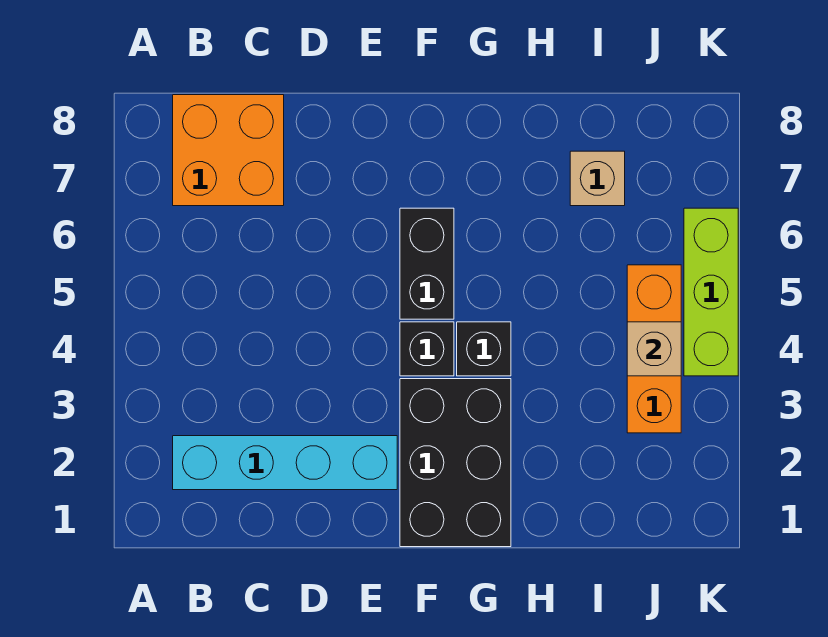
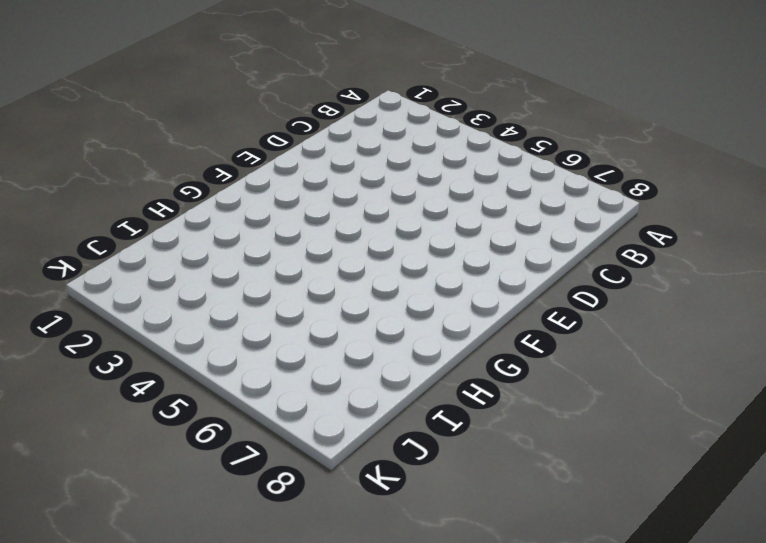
none -> cyan 1x4 brick [173,436,397,490]
none -> orange 2x2 brick [173,95,284,206]

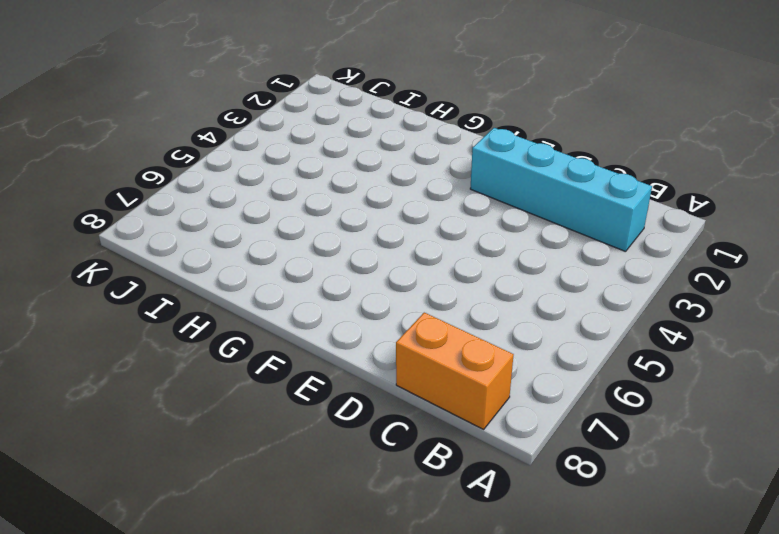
orange 1x2 brick [396,313,514,429] -> orange 2x2 brick [173,95,284,206]
none -> black 2x3 brick [400,379,511,547]
none -> black 1x1 brick [400,322,454,376]

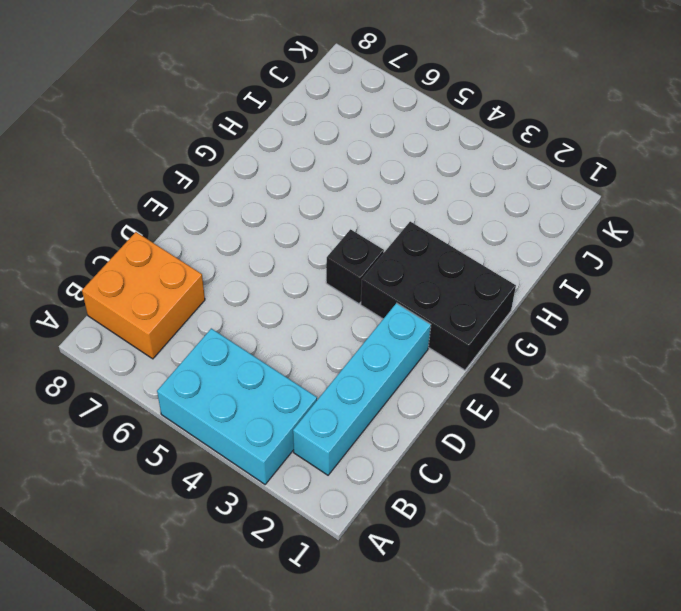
cyan 2x3 brick [157,328,317,484] -> none
none -> black 1x2 brick [400,208,454,319]
none -> black 1x1 brick [457,322,511,376]

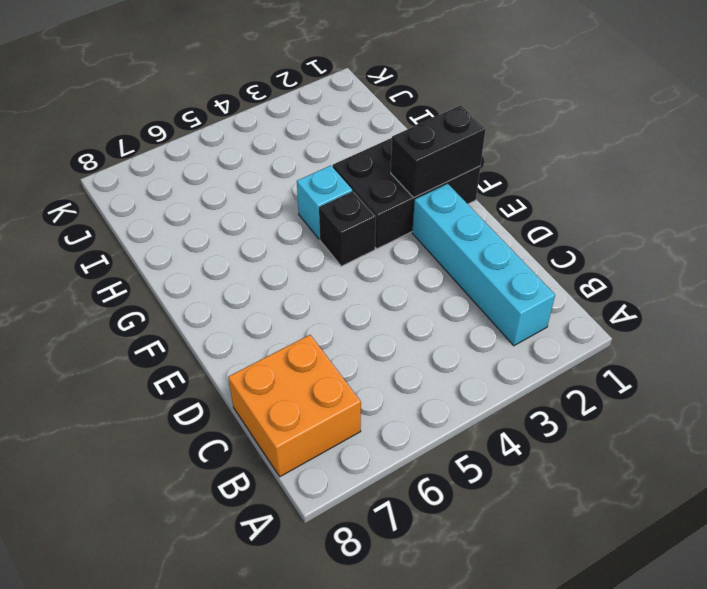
black 1x2 brick [391,105,486,198] -> black 1x2 brick moved to [400,208,454,319]
cyan 1x1 brick [297,166,352,239] -> black 1x1 brick [457,322,511,376]
none -> tan 1x1 brick [570,151,625,206]
none -> orange 1x3 brick [627,265,681,433]

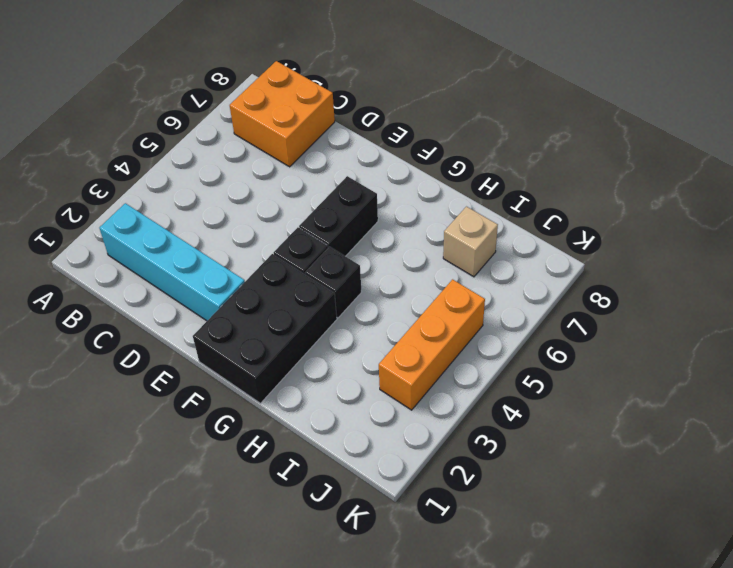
none -> lime 1x3 brick [684,208,738,376]
none -> tan 1x1 brick [627,322,681,376]

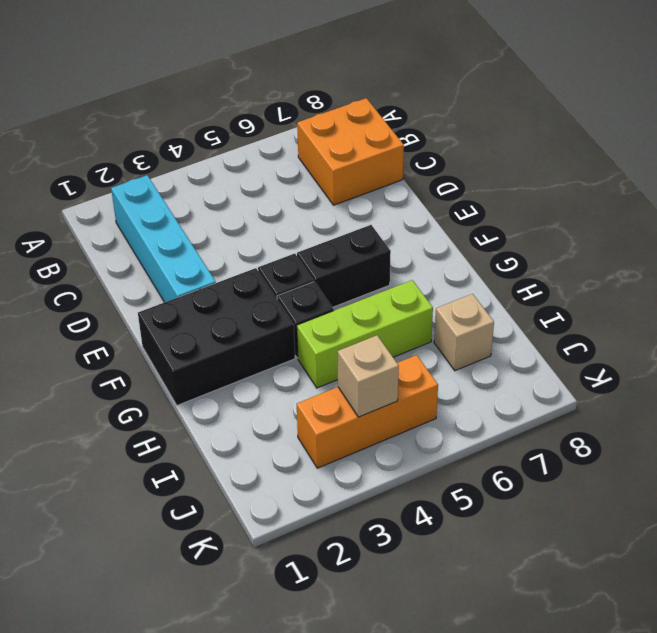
lime 1x3 brick [297,280,433,388] -> lime 1x3 brick moved to [684,208,738,376]

